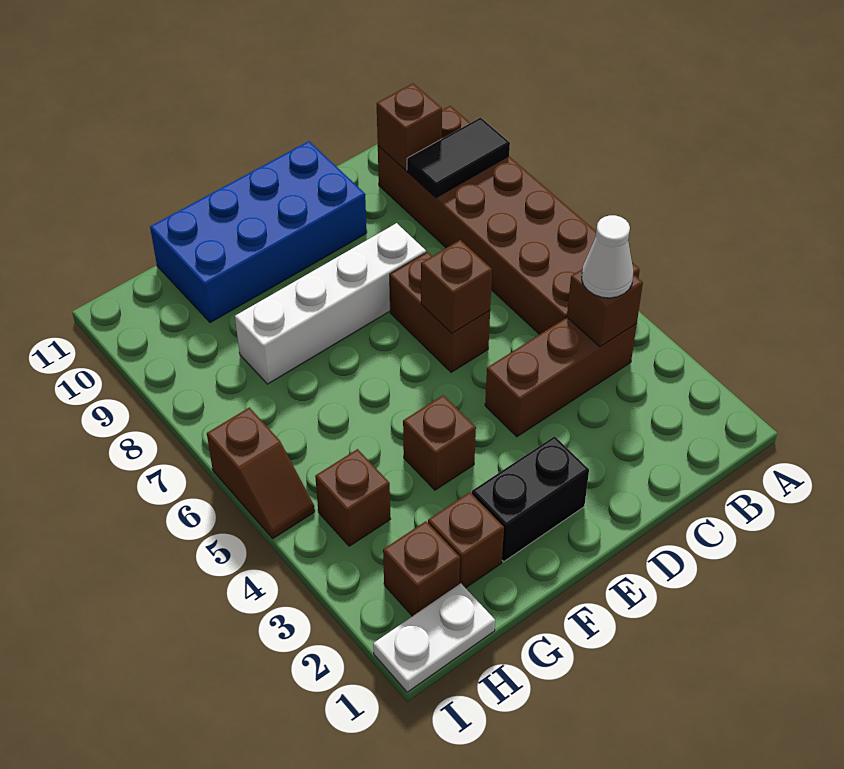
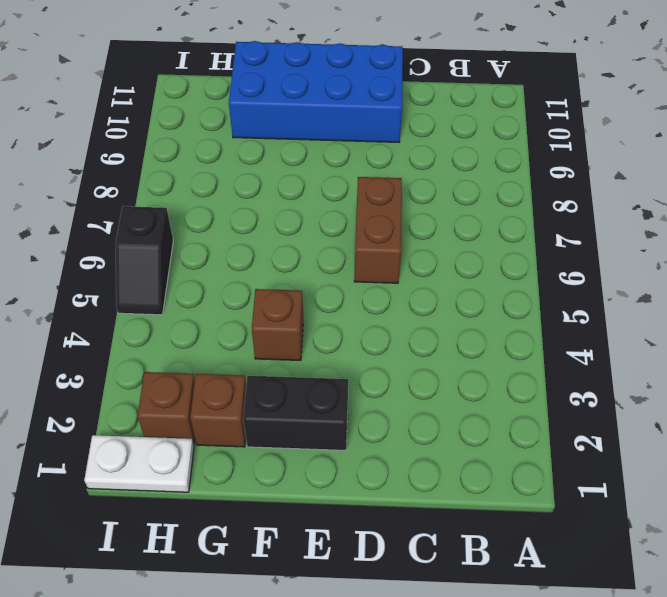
black 1x2 slope [116,206,173,315] -> brown 1x2 slope [207,407,315,538]
none -> brown 2x6 brick [378,106,640,334]
none -> brown 1x3 brick [485,318,637,437]
none -> white 1x4 brick [235,223,426,384]

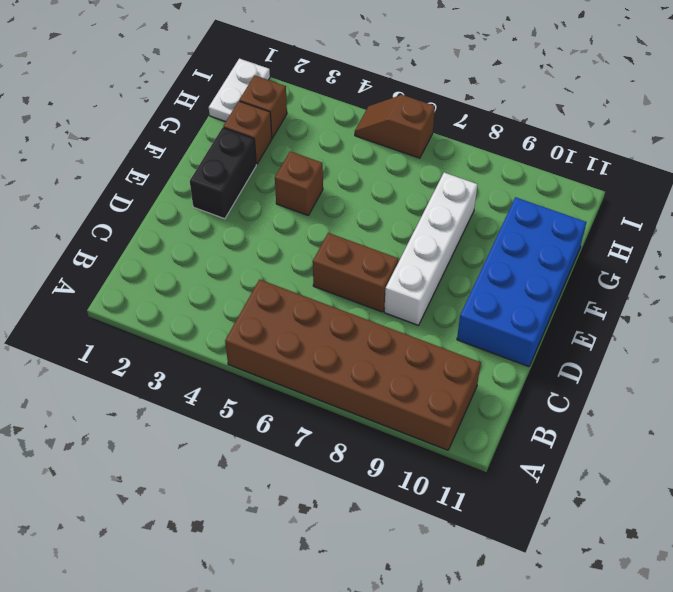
none -> brown 1x3 brick [485,318,637,437]
none -> brown 1x1 brick [315,449,390,546]
none -> black 1x2 tile [407,118,510,198]

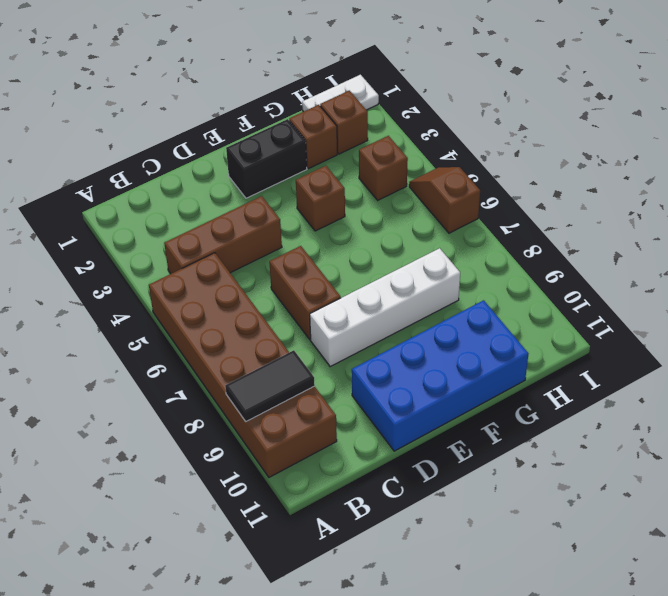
none -> brown 1x1 brick [567,269,643,347]
none -> brown 1x1 brick [377,83,442,170]
none -> brown 1x1 brick [421,240,492,333]

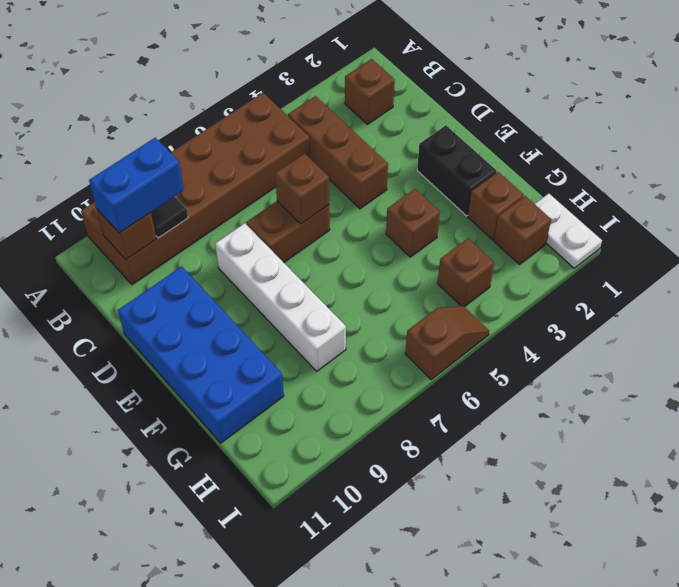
brown 1x1 brick [345,59,395,124] -> brown 1x1 brick moved to [567,269,643,347]
blue 1x2 brick [89,138,184,233] -> none
none -> white 1x1 cone [582,215,633,298]

